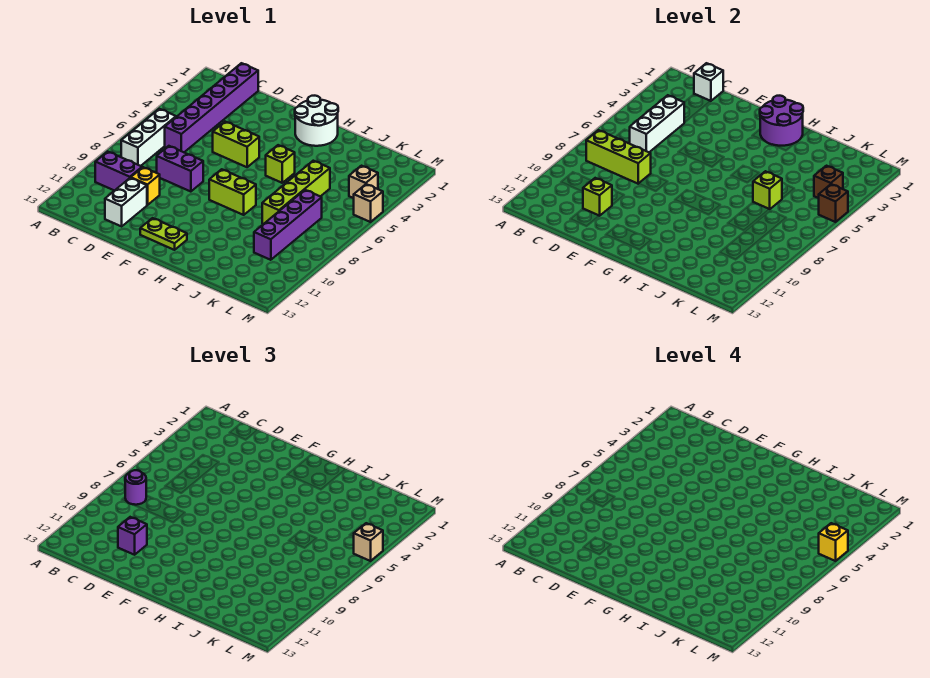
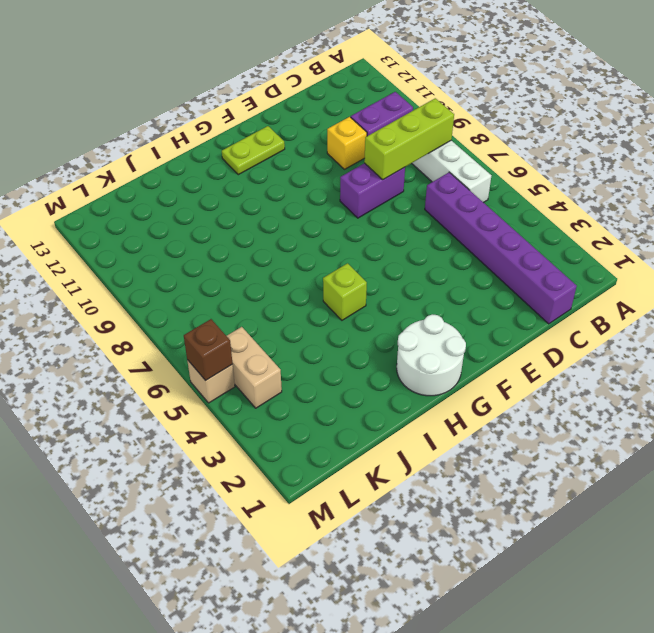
tan 1x2 brick [227,327,282,408] -> tan 1x1 brick [349,166,378,198]
none -> white 1x2 brick [105,178,147,226]
none -> lime 1x2 brick [213,122,259,167]
none -> lime 1x2 brick [209,169,256,215]

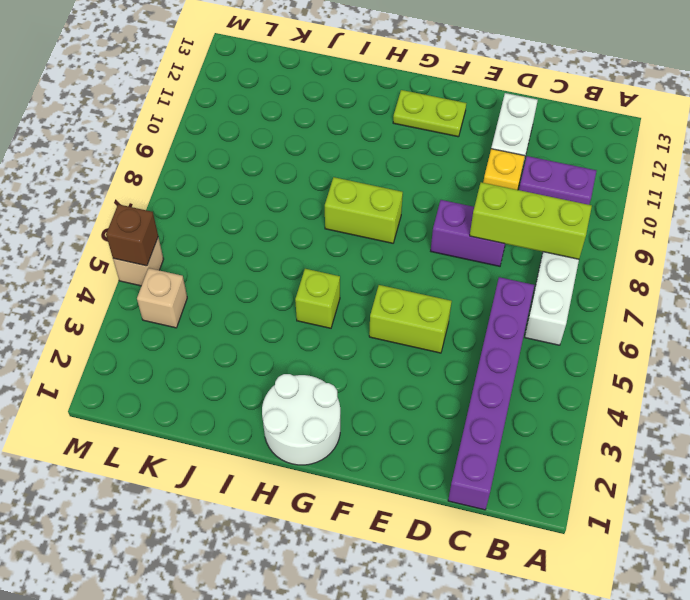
none -> lime 1x4 brick [262,161,330,224]
none -> purple 1x4 brick [254,190,322,260]
none -> white 1x1 brick [694,63,723,101]

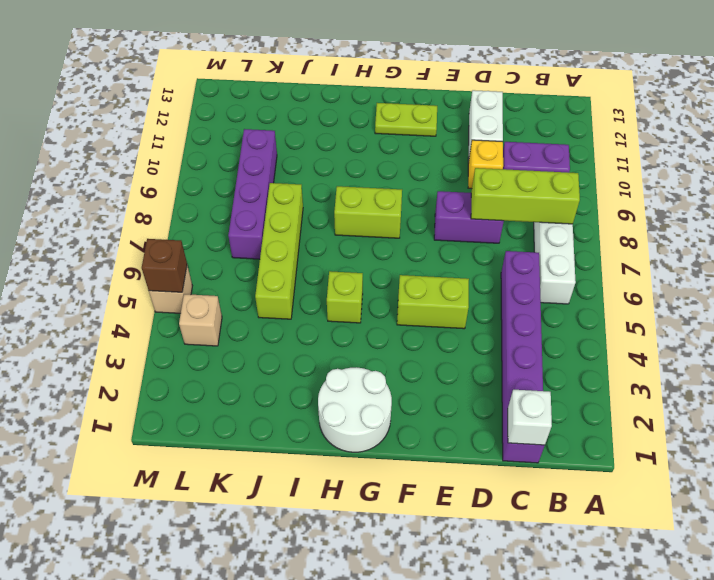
none -> white 1x3 brick [630,95,684,152]
none -> lime 1x1 brick [583,178,612,216]
none -> purple 2x2 round brick [760,96,803,146]

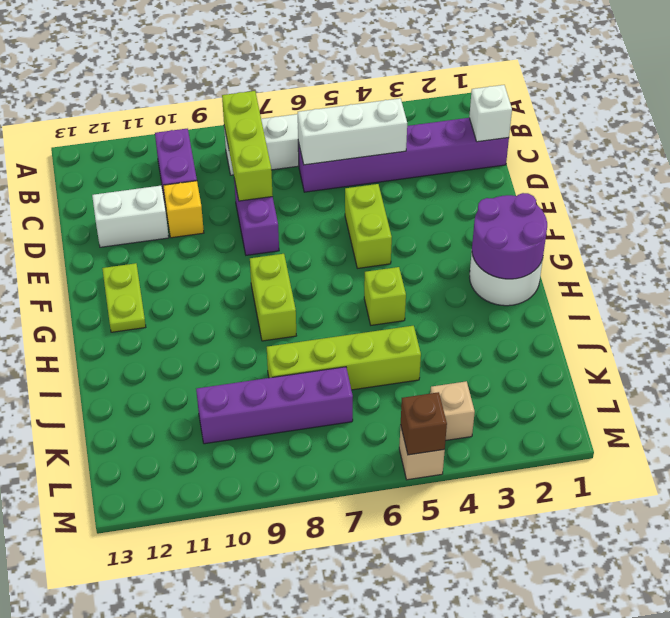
none -> lime 1x1 brick [583,178,612,216]
none -> lime 1x1 brick [753,171,782,209]
none -> brown 1x1 brick [814,166,843,198]

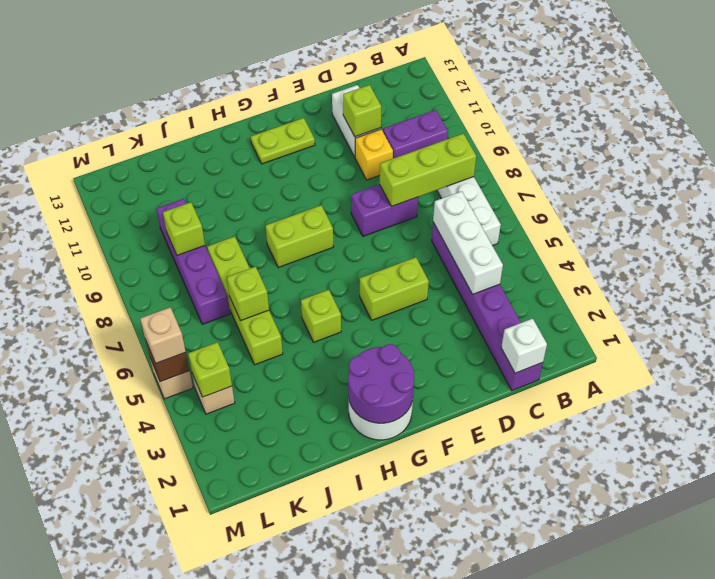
lime 1x1 brick [163,202,205,255] -> none
lime 1x1 brick [188,342,232,397] -> brown 1x1 brick [814,166,843,198]
none -> purple 1x1 round brick [125,470,146,505]
none -> purple 1x1 brick [118,517,147,555]
none -> yellow 1x1 brick [819,523,848,561]

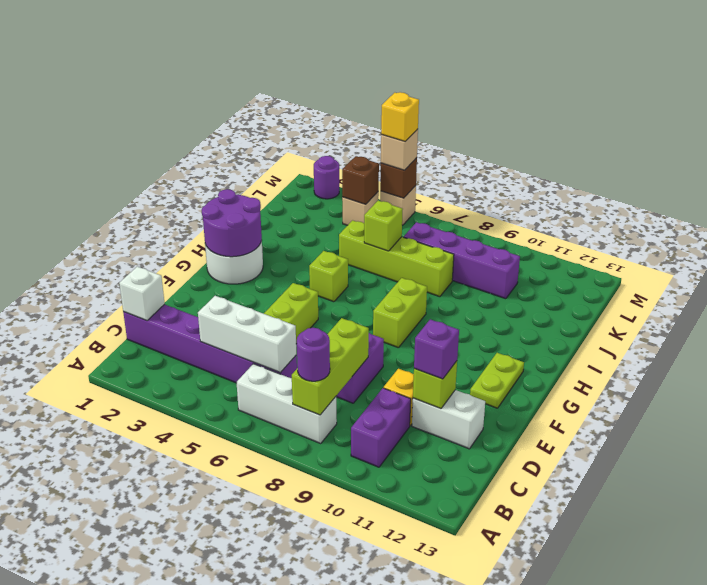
purple 1x1 round brick [314,156,339,199] -> none

